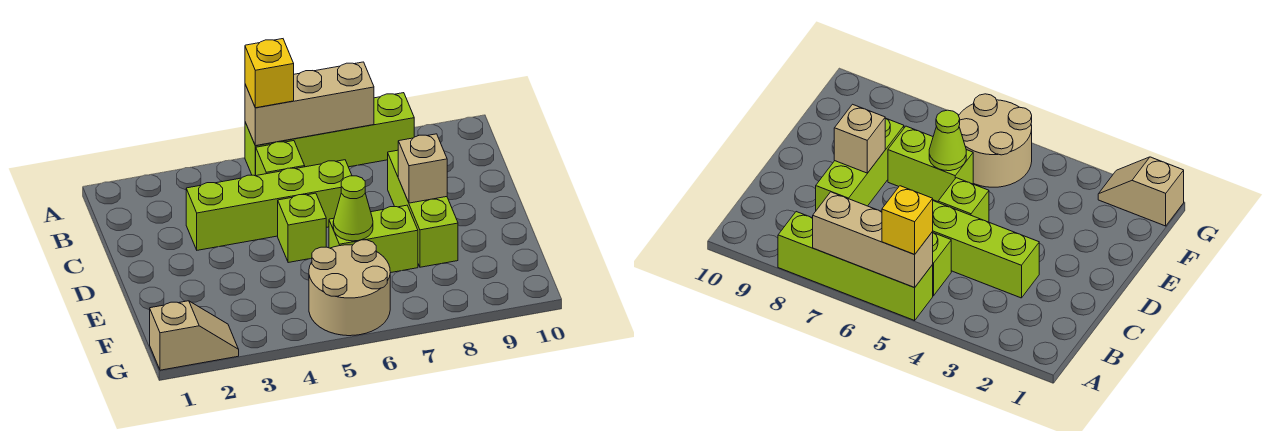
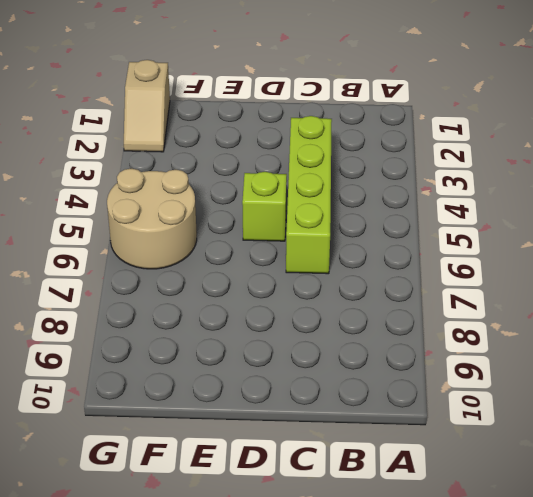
none -> lime 1x4 brick [245,93,414,176]
none -> lime 1x1 brick [256,141,305,176]
none -> lime 1x3 brick [388,150,458,267]

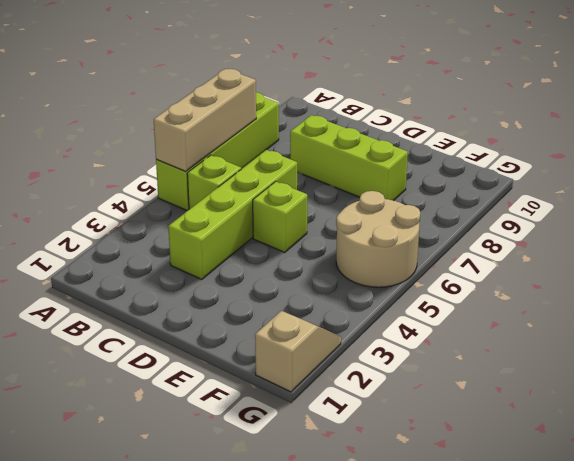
none -> lime 1x2 brick [329,205,418,273]
none -> tan 1x1 brick [398,134,447,203]
none -> lime 1x1 cone [333,176,373,241]

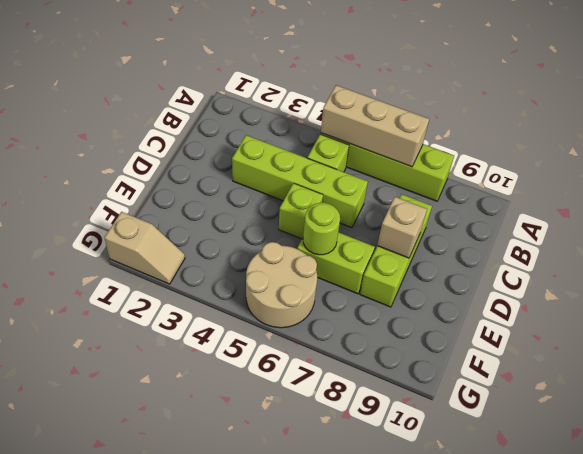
lime 1x1 round brick [303,203,340,255] -> lime 1x1 cone [333,176,373,241]
none -> yellow 1x1 brick [245,39,294,108]

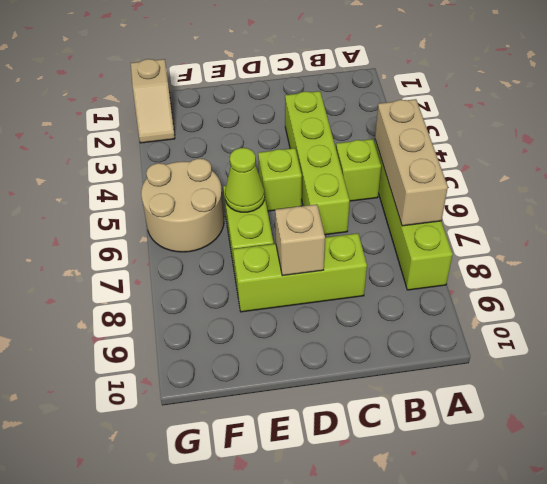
none -> yellow 1x1 brick [245,39,294,108]

